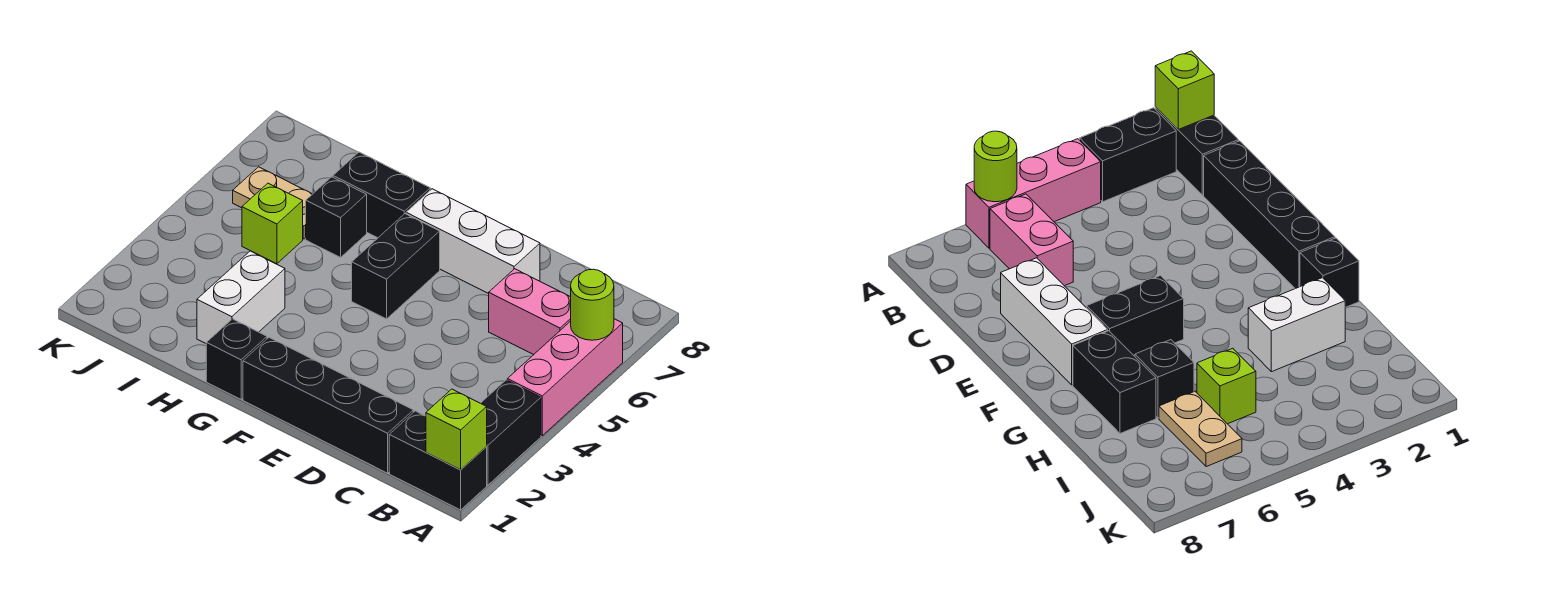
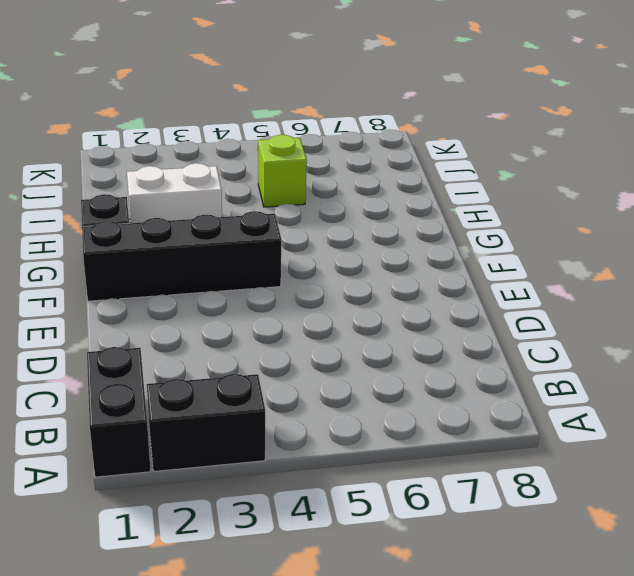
black 1x4 brick [82,211,281,301] -> black 1x4 brick turned to [243,338,413,473]
none -> pink 1x3 brick [507,319,623,436]
none -> pink 1x2 brick [489,269,571,355]
none -> white 1x3 brick [406,189,540,294]

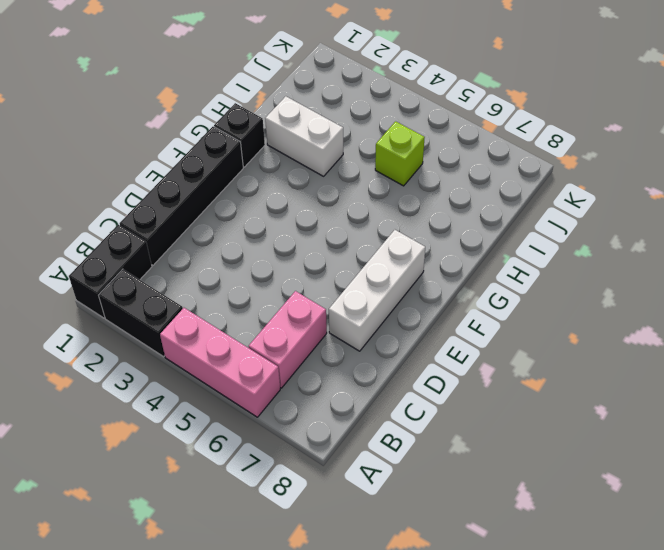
none -> black 1x2 brick [352,214,440,319]
none -> black 1x2 brick [333,152,430,238]
none -> black 1x1 brick [306,177,367,257]

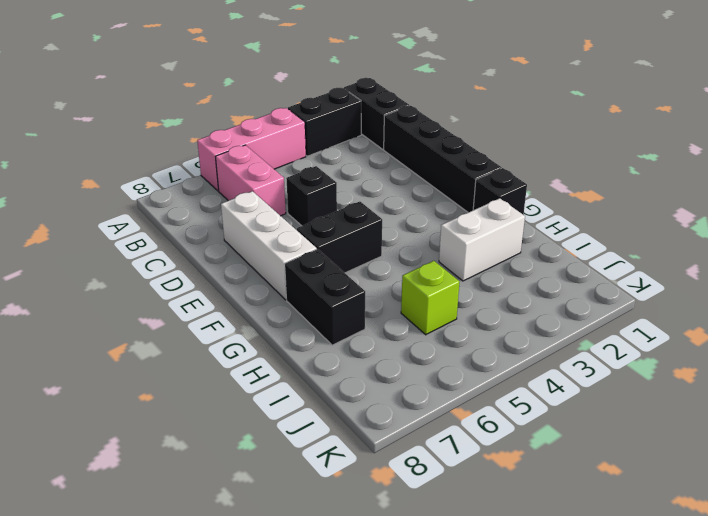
black 1x1 brick [286,166,337,226] -> black 1x1 brick moved to [306,177,367,257]
none -> tan 1x2 plate [233,167,312,239]
none -> lime 1x1 brick [426,389,487,470]
none -> lime 1x1 round brick [571,269,614,340]

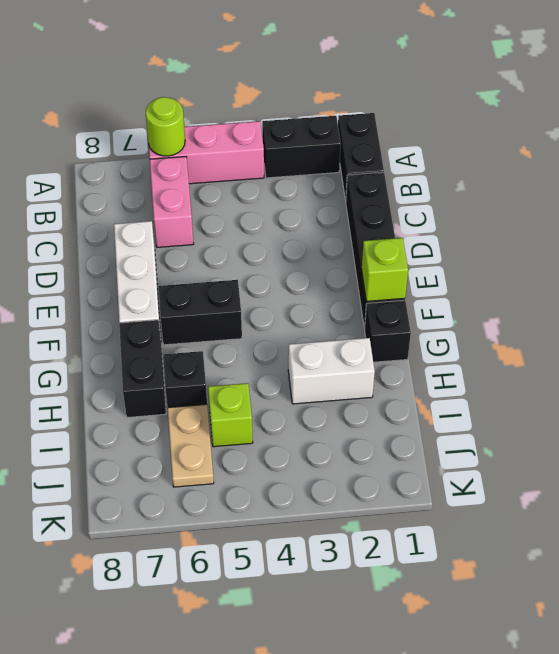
lime 1x1 brick [362,238,408,301] -> lime 1x1 brick moved to [426,389,487,470]

